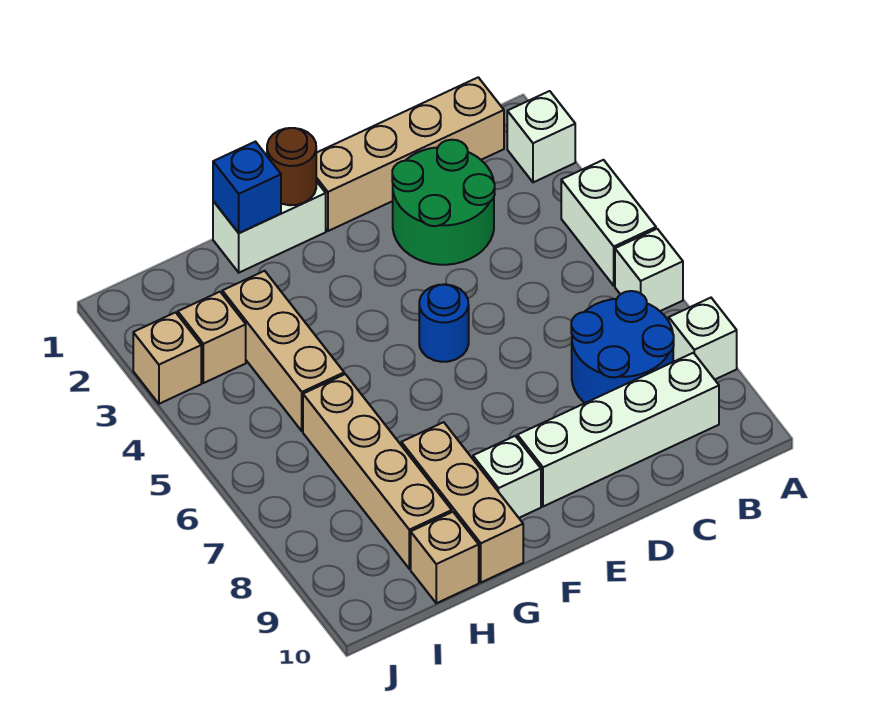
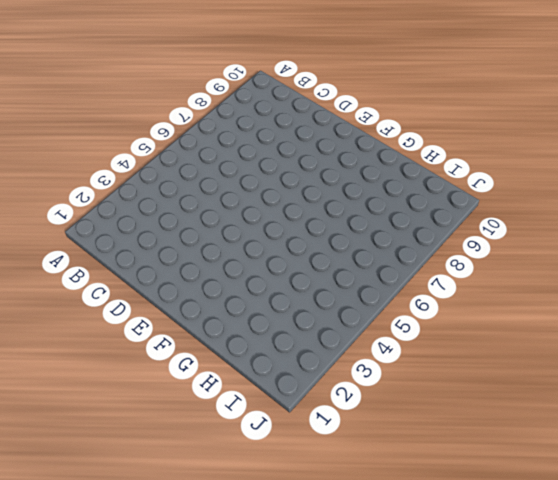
none -> white 1x1 brick [507,91,575,182]
none -> white 1x2 brick [561,160,656,286]
none -> white 1x1 brick [615,229,683,311]

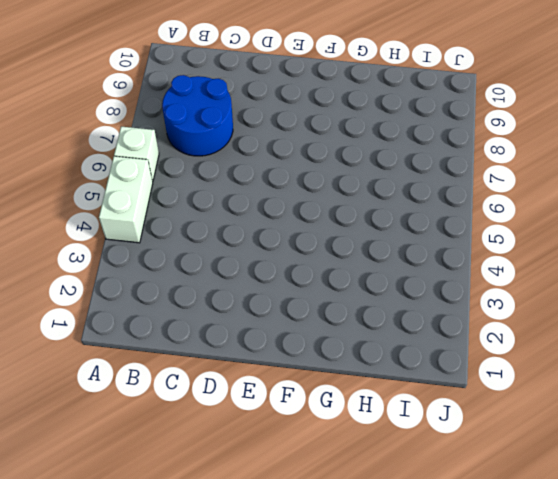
none -> white 1x1 brick [507,91,575,182]
none -> white 1x1 brick [669,298,737,379]
none -> tan 1x4 brick [316,77,504,231]

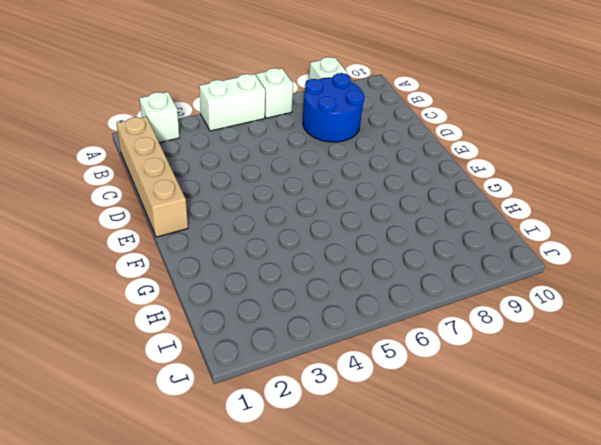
none -> white 1x4 brick [517,353,719,507]
none -> green 2x2 round brick [392,140,495,265]
none -> blue 1x1 round brick [419,284,469,362]

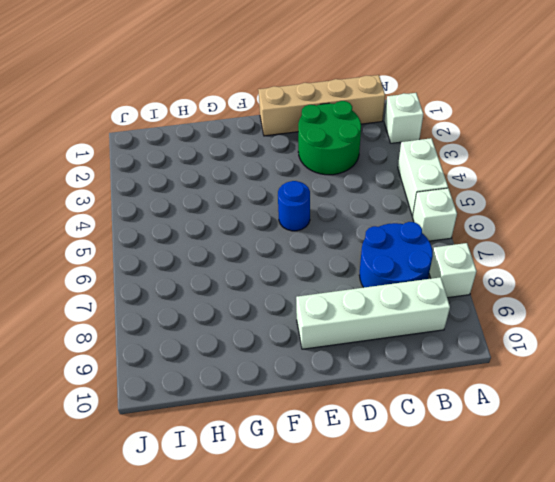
none -> white 1x2 brick [213,181,326,273]
none -> white 1x1 brick [473,436,541,518]
none -> tan 1x3 brick [401,422,523,582]

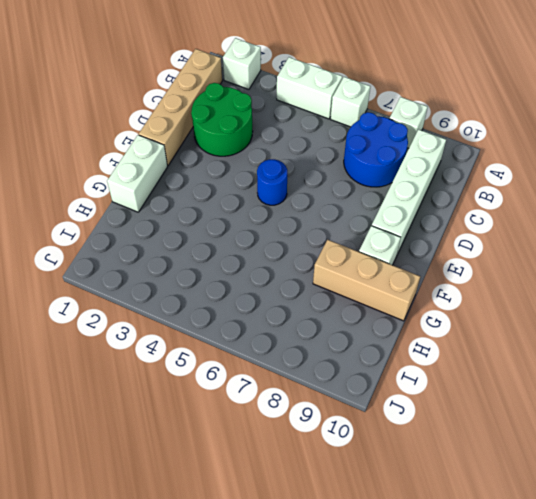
none -> tan 1x3 brick [222,271,344,431]
none -> tan 1x4 brick [303,374,452,569]
none -> tan 1x1 brick [411,512,479,603]

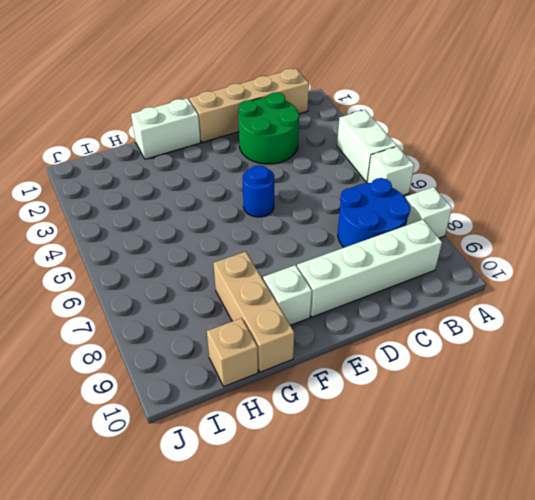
none -> white 1x1 brick [507,91,575,182]
none -> tan 1x3 brick [222,271,344,431]
none -> tan 1x4 brick [303,374,452,569]

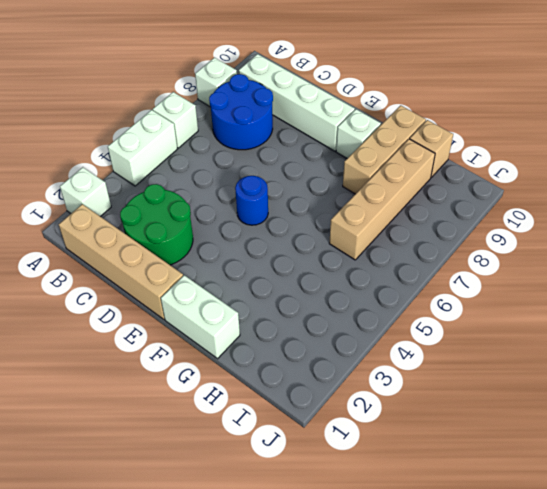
none -> tan 1x3 brick [222,271,344,431]
none -> tan 1x1 brick [178,292,246,383]
none -> tan 1x1 brick [133,312,201,404]

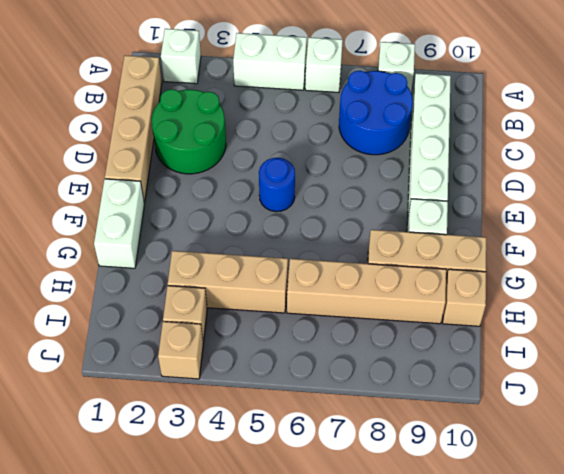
none -> brown 1x1 round brick [267,128,316,205]
none -> blue 1x1 brick [213,142,281,233]

